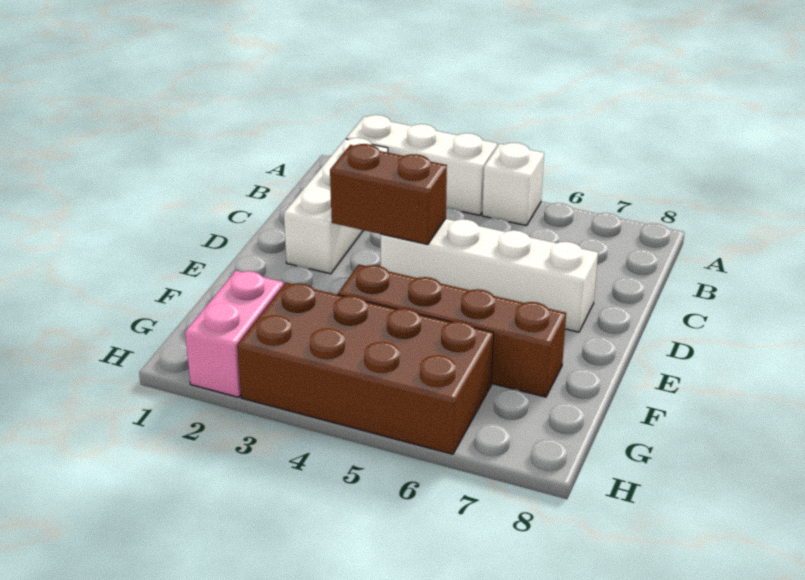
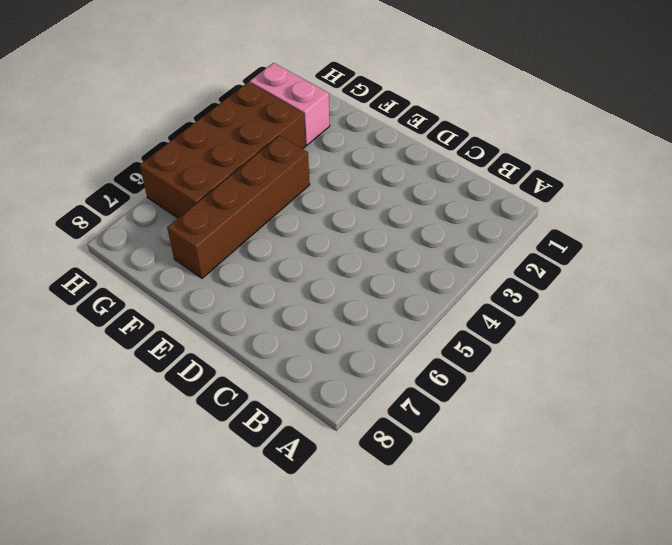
none -> white 1x3 brick [346,115,497,215]
none -> white 1x1 brick [482,143,544,226]

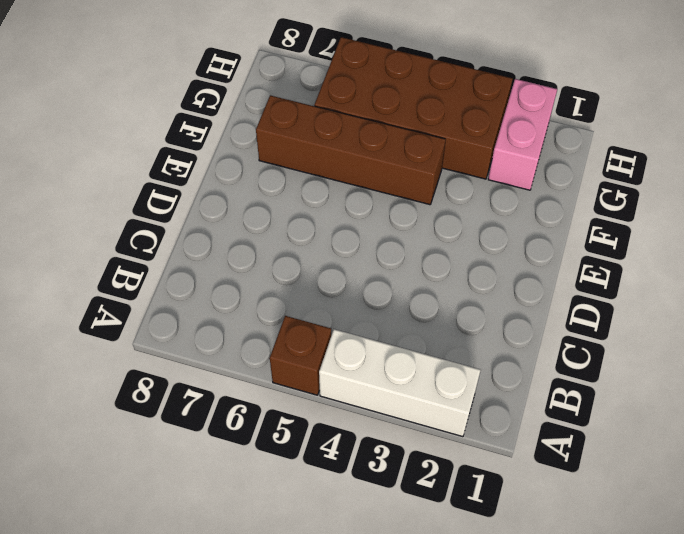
brown 1x1 brick [270,316,332,395] -> white 1x1 brick [482,143,544,226]
none -> white 1x3 brick [284,138,388,274]
none -> white 1x4 brick [380,219,598,332]

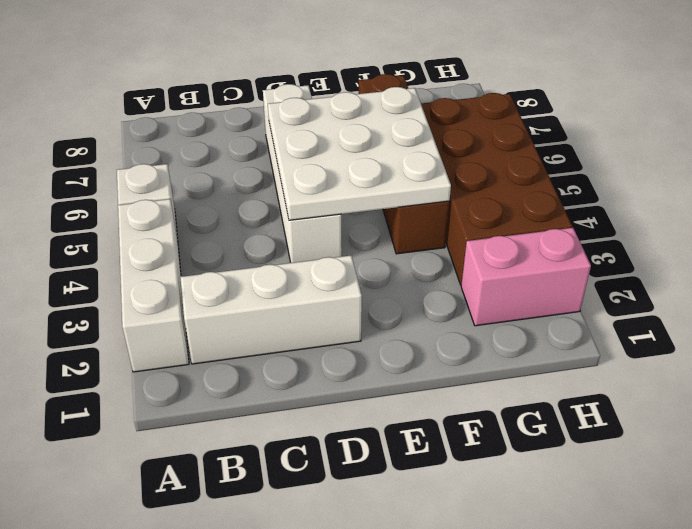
white 3x3 plate [268,87,451,220] -> brown 1x2 brick [330,144,447,245]

